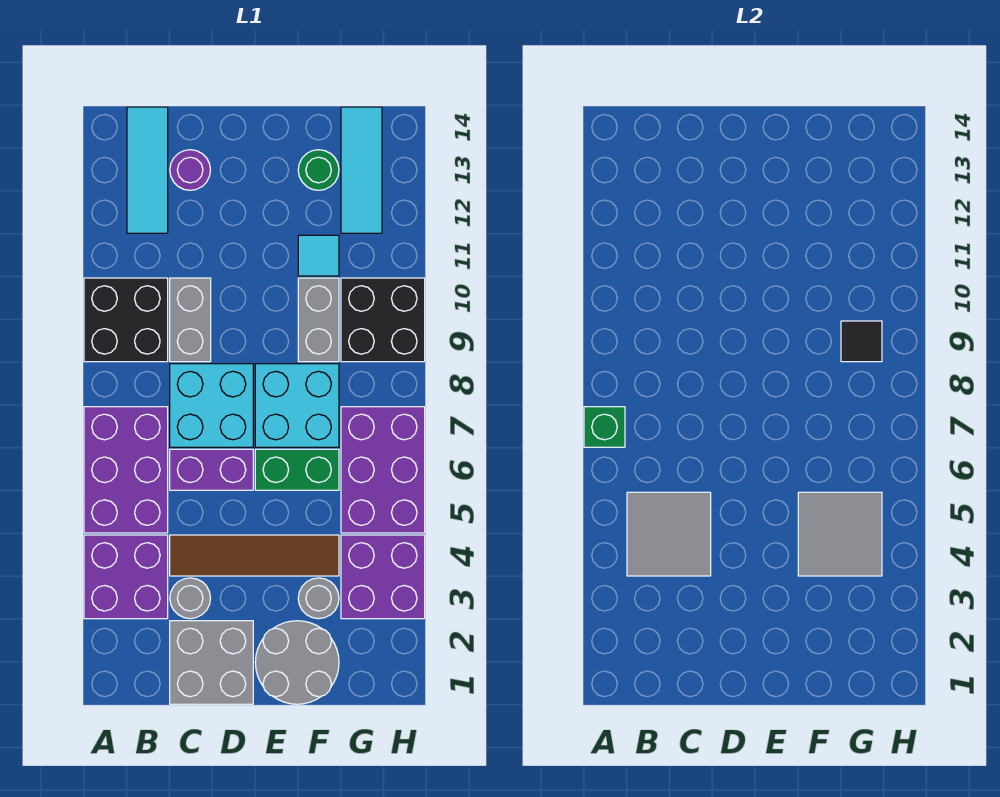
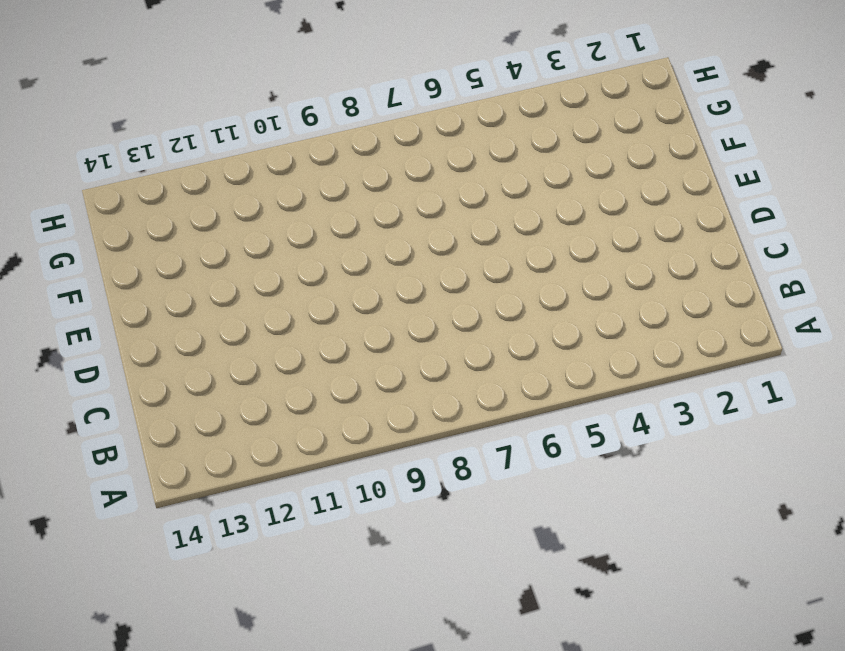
none -> purple 2x2 brick [84,535,168,619]
none -> purple 2x3 brick [84,407,168,533]
none -> black 2x2 brick [84,278,168,362]

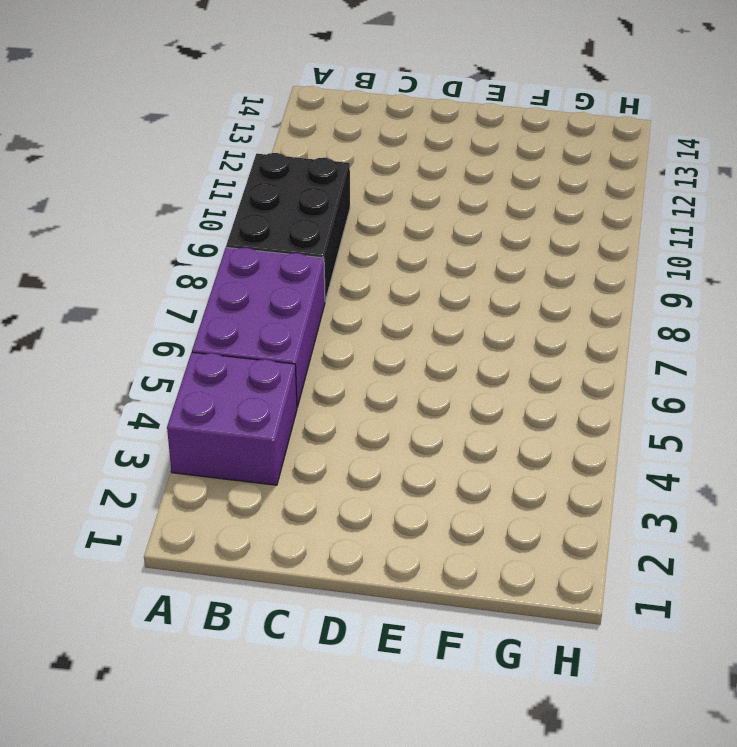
black 2x3 brick [226,153,350,301] -> black 2x2 brick [84,278,168,362]
none -> cyan 1x3 tile [127,107,168,233]
none -> grey 2x2 brick [170,621,253,704]
none -> grey 1x1 round brick [170,578,211,619]

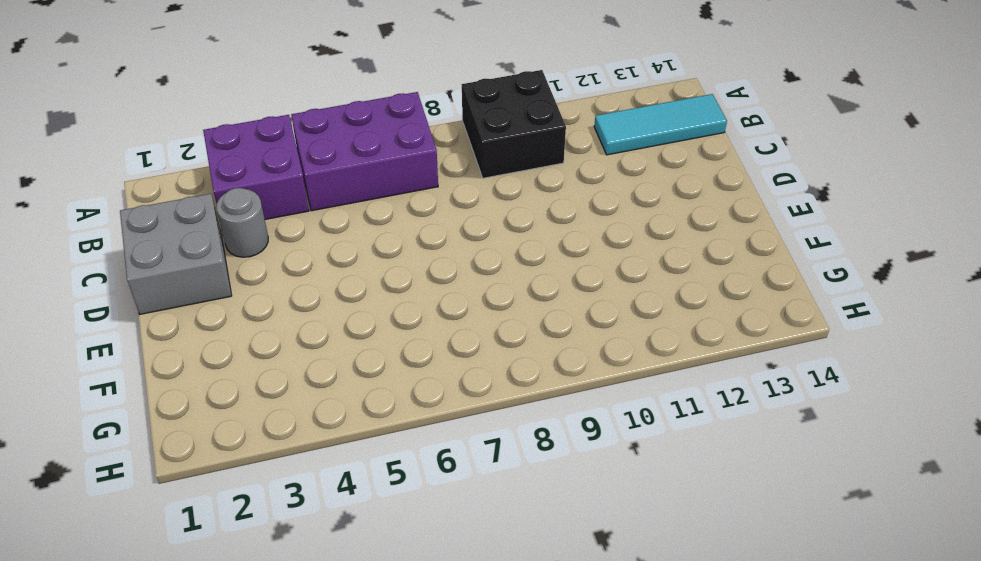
none -> brown 1x4 tile [170,535,339,576]
none -> purple 1x2 brick [170,449,253,490]
none -> cyan 2x2 brick [170,364,253,447]

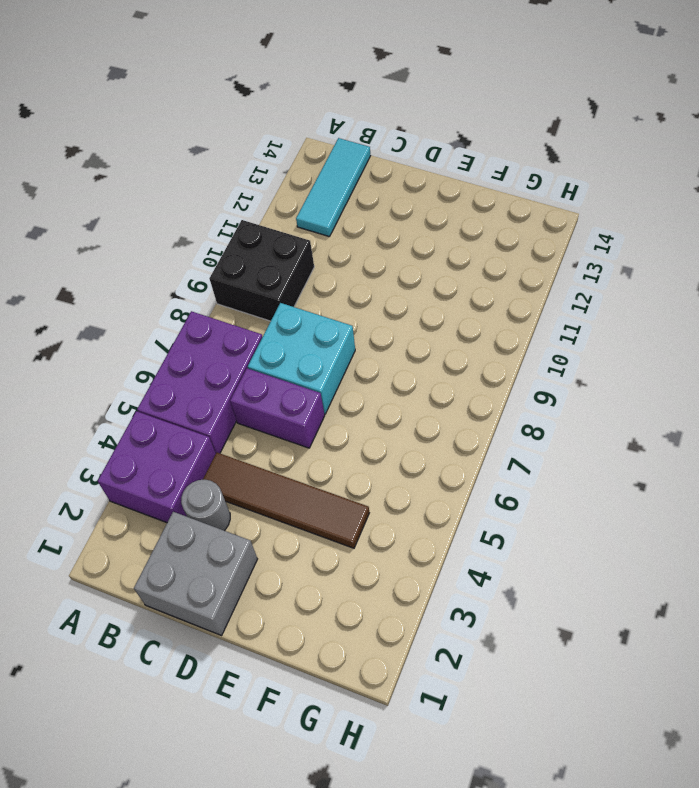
none -> grey 1x2 brick [170,278,211,362]
none -> purple 1x1 round brick [170,150,210,190]
none -> grey 2x2 round brick [255,621,339,704]

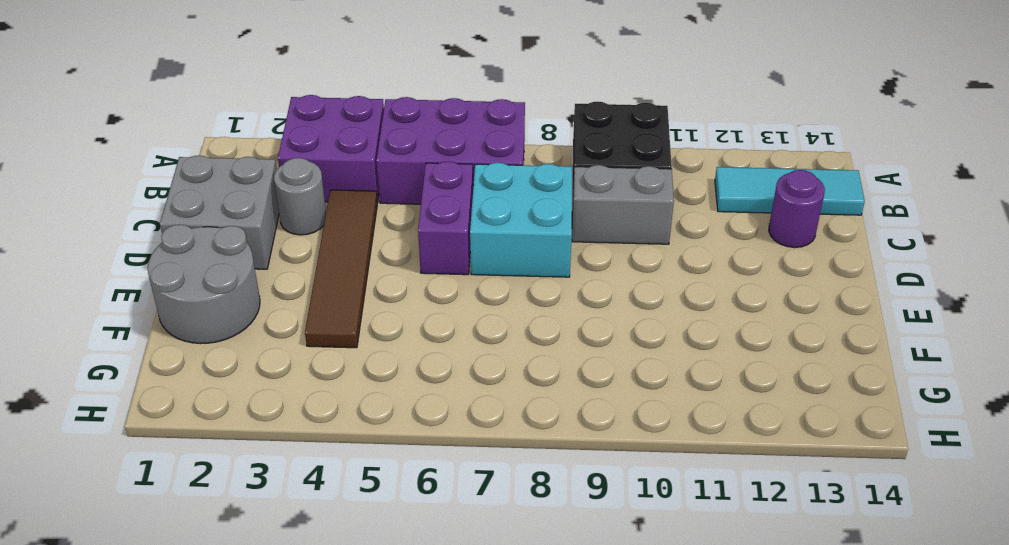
none -> green 1x2 brick [255,449,339,490]
none -> cyan 2x2 brick [255,364,339,447]
none -> grey 1x1 round brick [298,578,339,619]

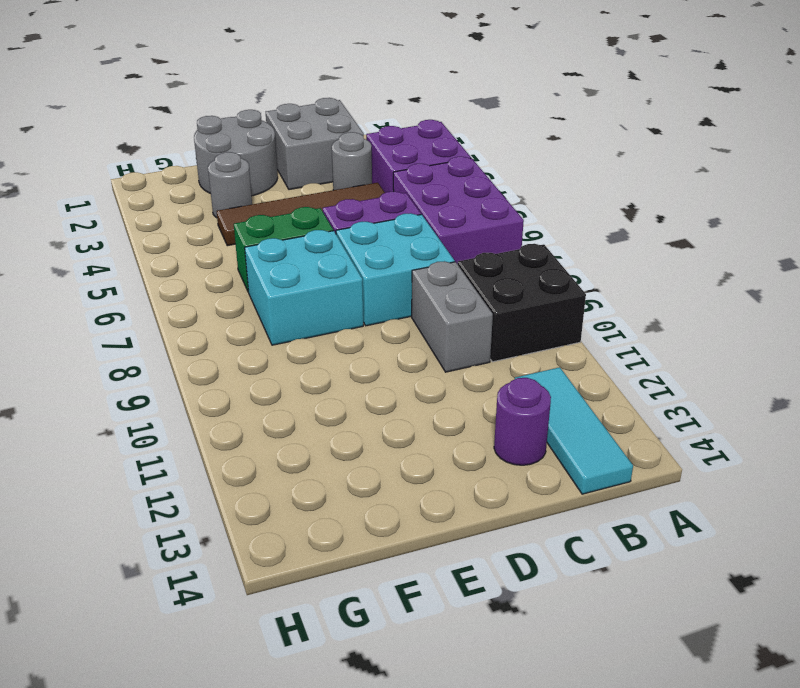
none -> grey 1x2 brick [298,278,339,362]
none -> cyan 1x1 tile [298,235,339,276]
none -> green 1x1 round brick [298,150,339,190]

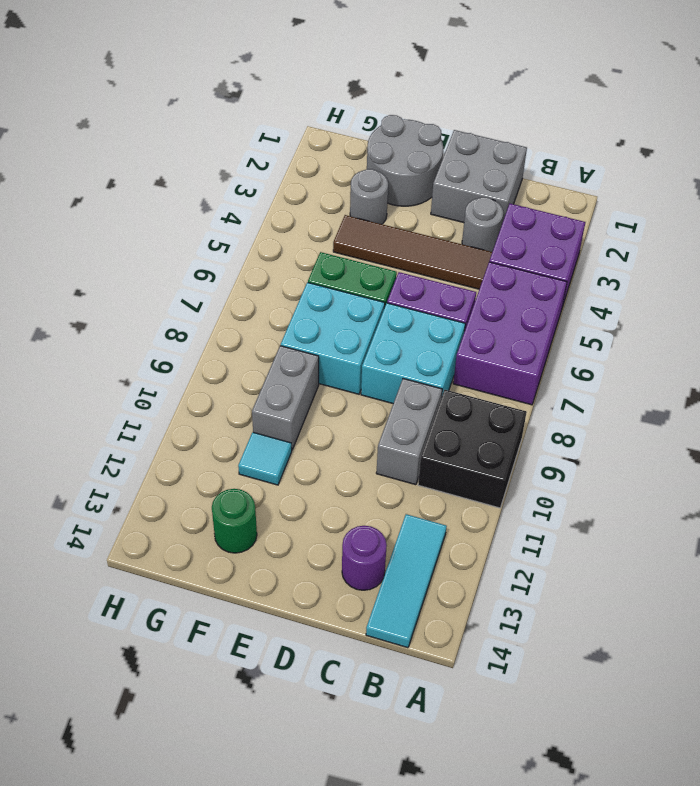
none -> purple 2x2 brick [341,535,425,619]
none -> purple 2x3 brick [341,407,425,533]
none -> black 2x2 brick [341,278,425,362]

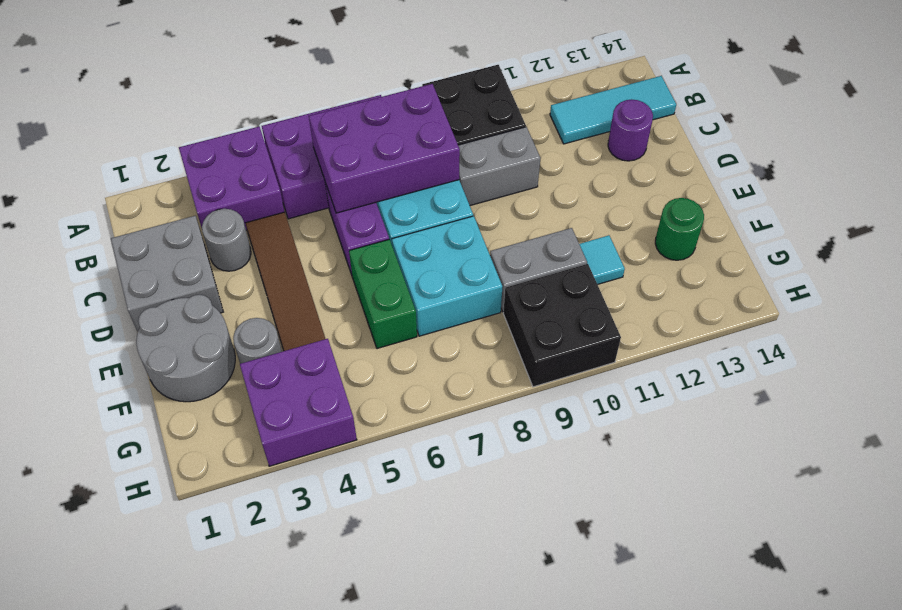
purple 2x3 brick [309,84,460,213] -> purple 2x3 brick moved to [341,407,425,533]
none -> cyan 1x3 tile [341,107,382,233]
none -> green 1x1 brick [584,407,625,447]
none -> grey 2x2 tile [627,492,711,576]

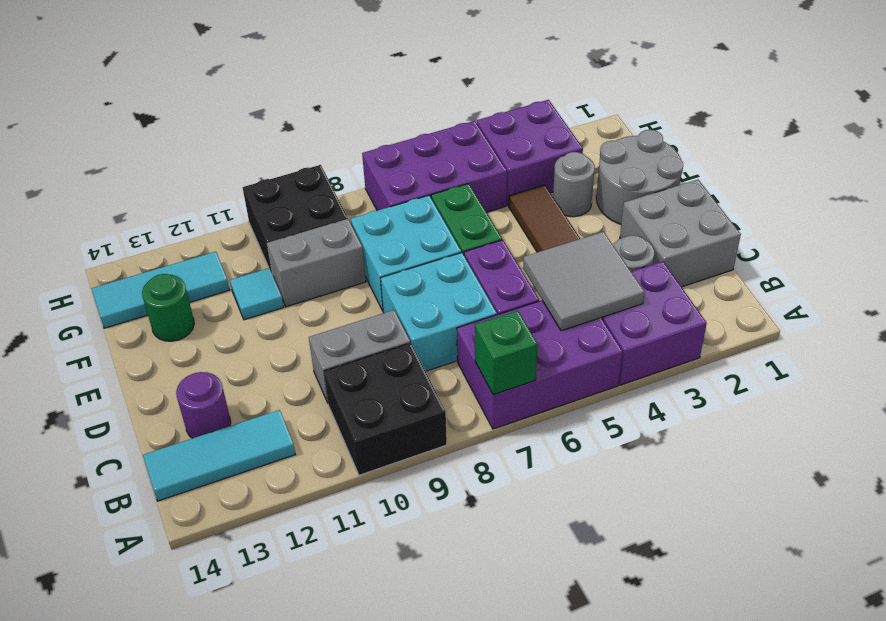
none -> grey 2x2 tile [798,492,882,576]
none -> black 1x1 tile [841,321,882,362]

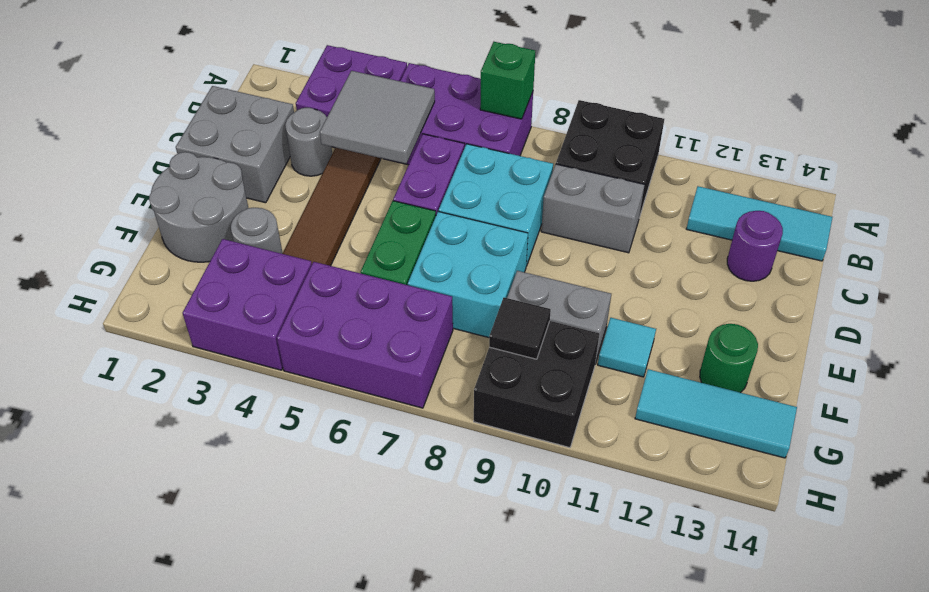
none -> grey 2x2 tile [798,492,882,576]

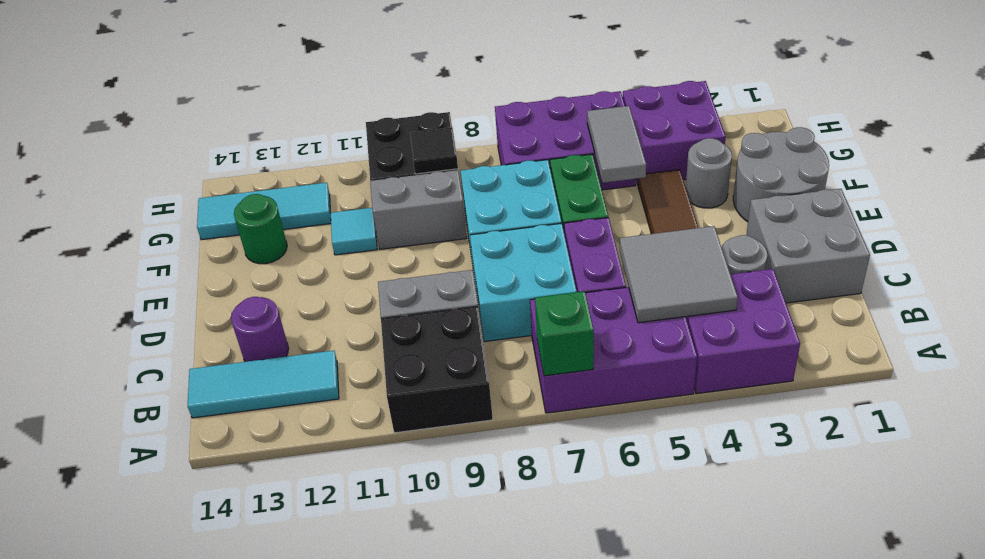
grey 1x2 tile [587,106,646,183] -> grey 2x2 tile [798,492,882,576]

